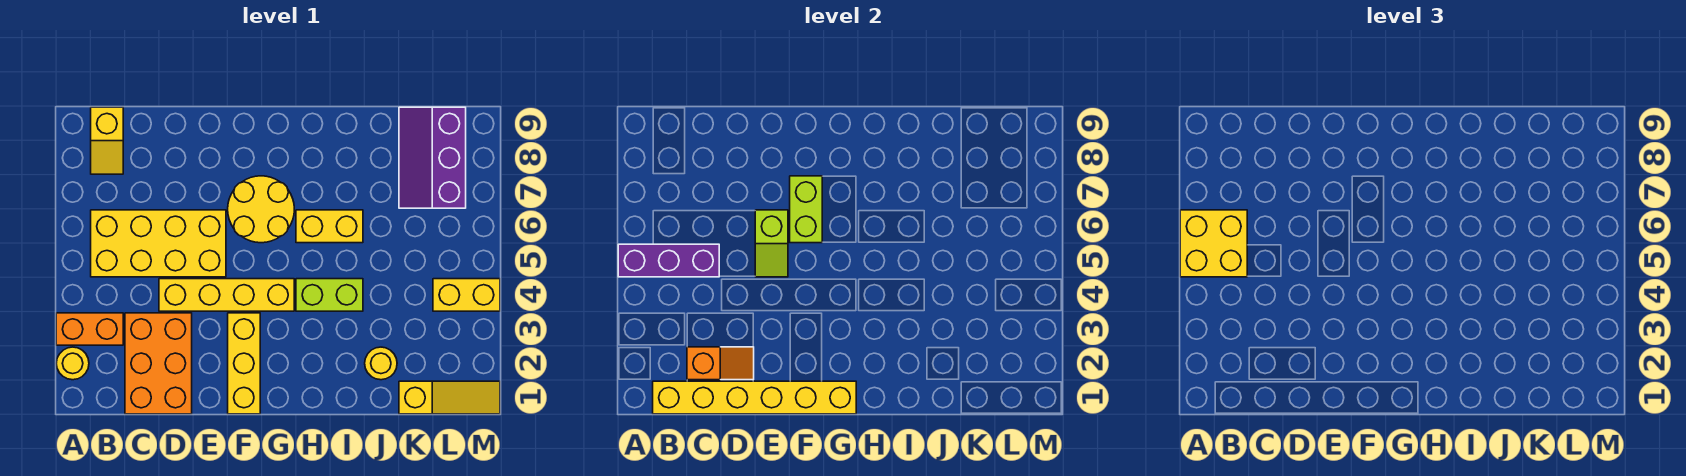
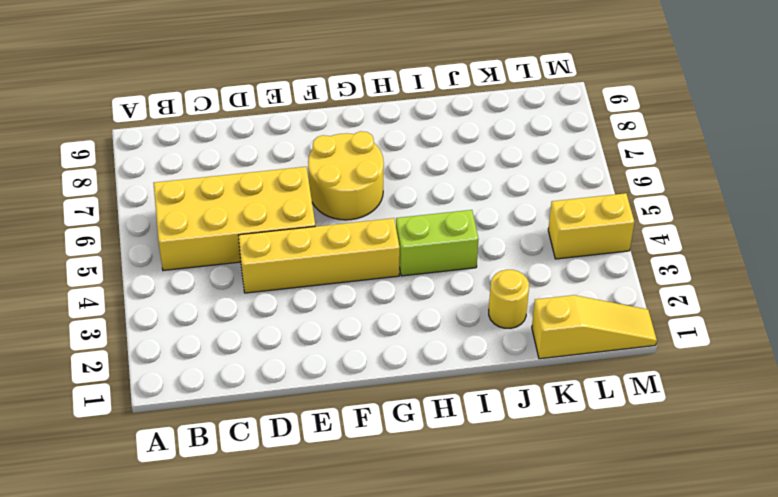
none -> yellow 1x1 round brick [56,347,89,380]
none -> orange 1x2 brick [56,313,123,345]
none -> yellow 1x2 slope [91,107,123,174]

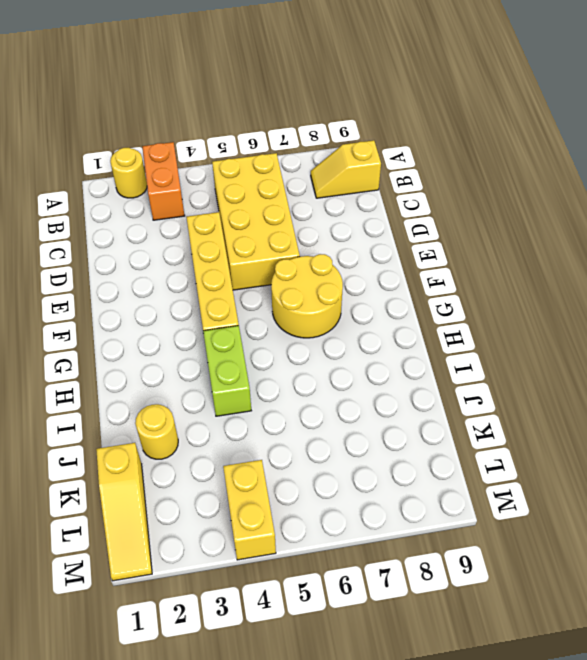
none -> orange 2x3 brick [125,313,192,414]
none -> yellow 1x3 brick [228,313,260,414]
none -> yellow 1x2 brick [296,210,363,243]

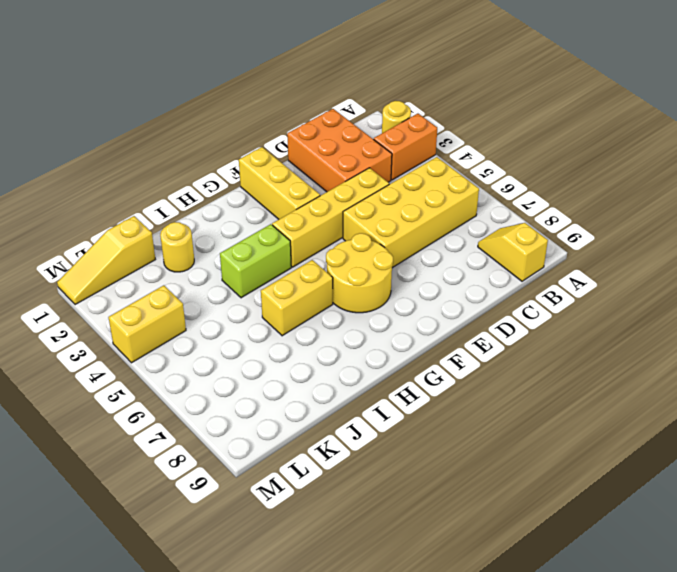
none -> purple 2x3 slope [399,107,466,208]
none -> purple 1x3 brick [618,244,719,277]
none -> yellow 1x6 brick [653,381,856,414]

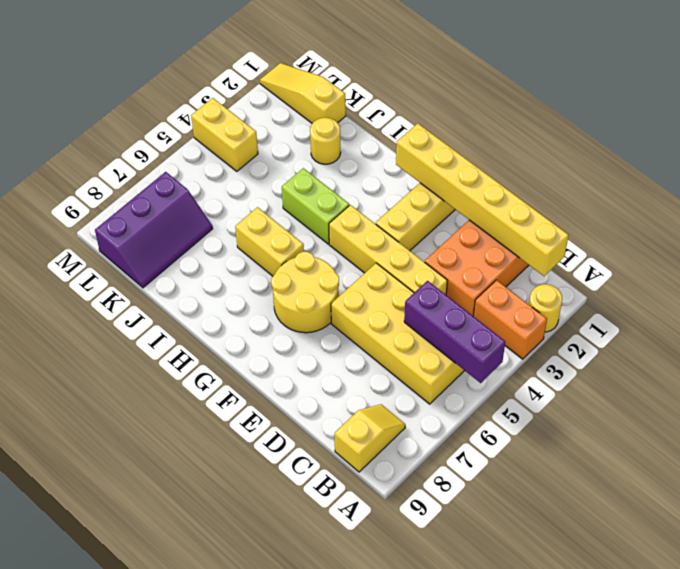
none -> orange 1x2 slope [687,347,754,380]
none -> lime 1x2 slope [755,210,788,277]
none -> lime 1x2 brick [790,176,822,243]

